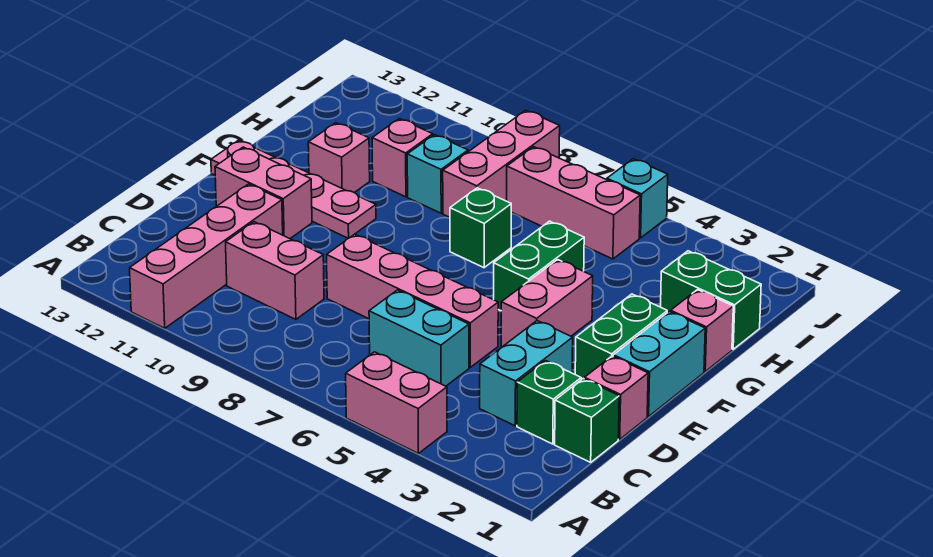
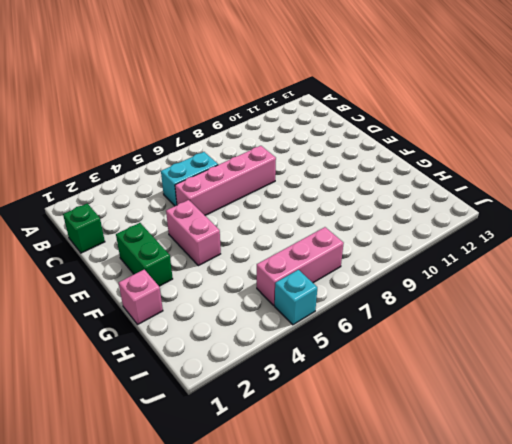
none -> pink 1x2 brick [346,352,447,453]
none -> pink 1x4 brick [130,184,283,328]
none -> green 1x1 brick [517,361,581,444]

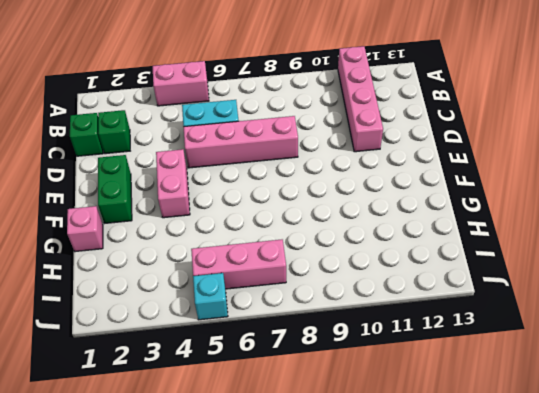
none -> cyan 1x2 brick [480,321,573,426]
none -> pink 1x2 brick [226,222,324,319]
none -> pink 1x1 brick [584,356,648,439]

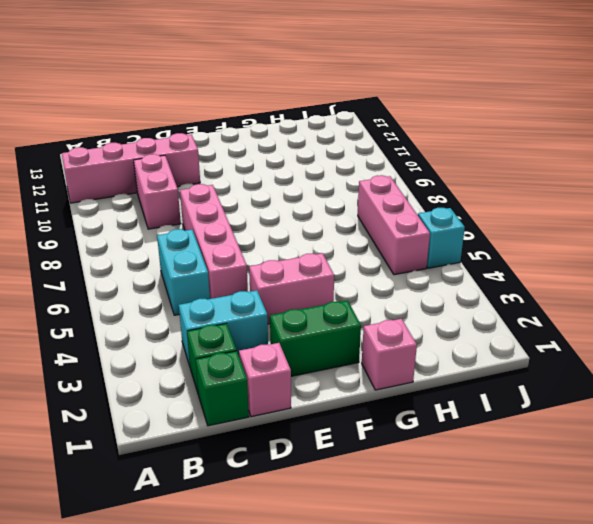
none -> pink 1x2 brick [346,352,447,453]
none -> cyan 1x2 brick [613,311,705,417]
none -> pink 1x2 brick [215,147,312,239]

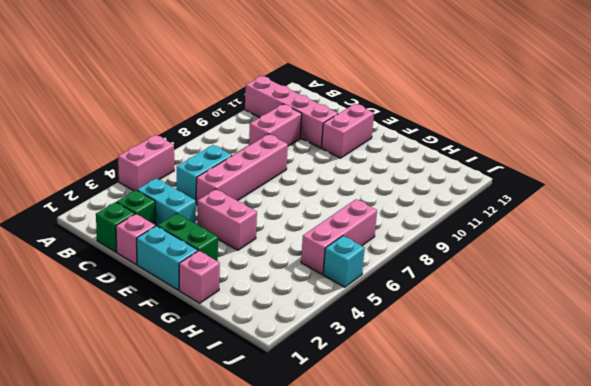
none -> green 1x2 brick [494,221,584,311]
none -> pink 1x4 plate [211,140,376,238]
none -> green 1x1 brick [450,188,511,268]

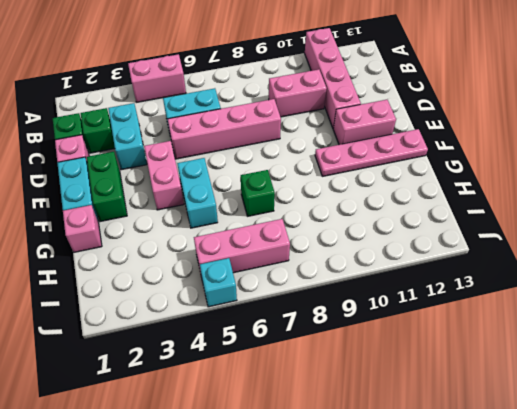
cyan 1x2 brick [177,158,218,228] -> green 1x2 brick [494,221,584,311]
none -> pink 1x1 brick [308,123,370,193]
none -> green 1x2 brick [661,251,761,349]
none -> pink 1x3 brick [443,110,560,217]

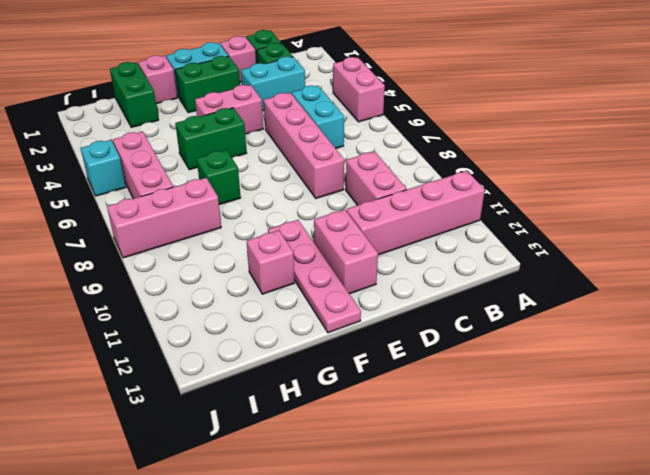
none -> cyan 1x1 brick [407,135,468,213]
none -> pink 1x1 brick [372,119,433,197]

